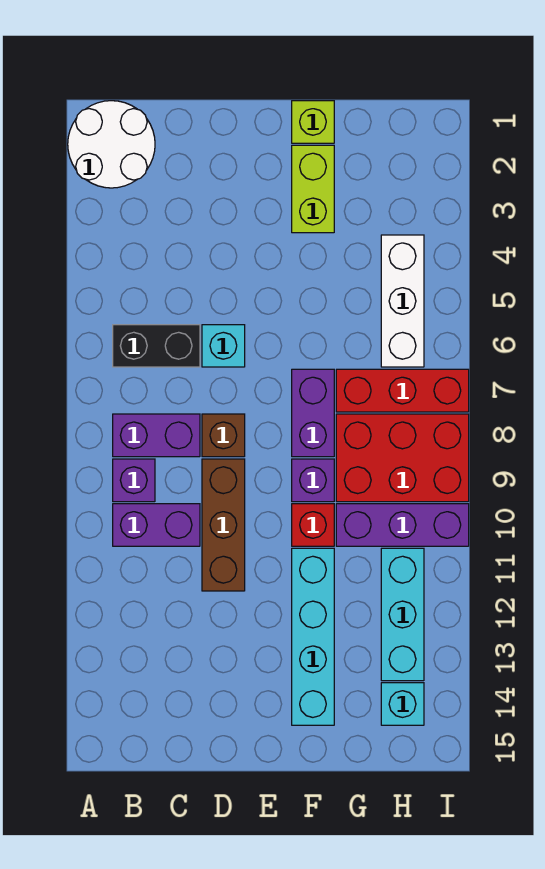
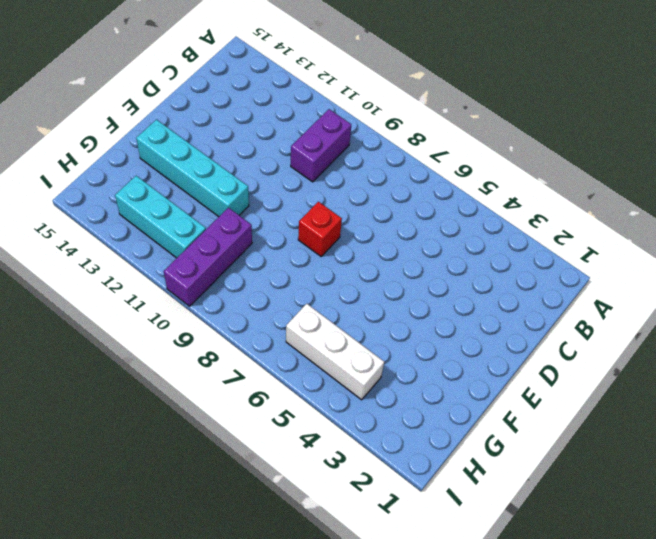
red 1x1 brick [298,202,342,256] -> red 1x1 brick moved to [292,504,334,546]
none -> white 2x2 round brick [68,101,155,188]
none -> black 1x2 brick [113,325,200,367]
none -> purple 1x2 brick [113,414,200,457]

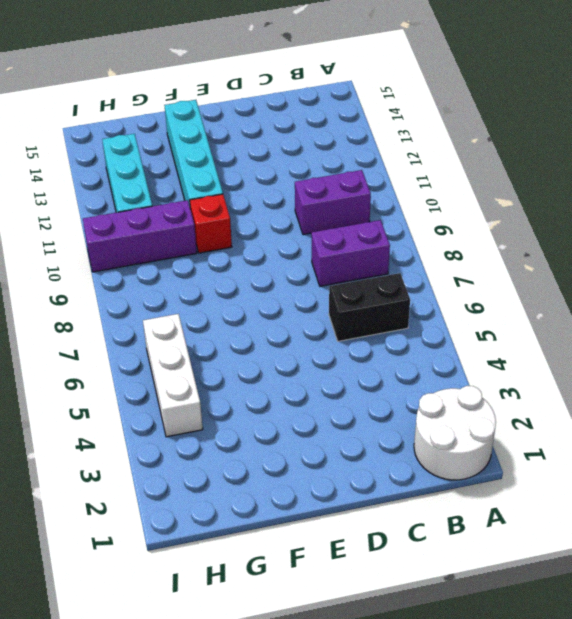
none -> purple 1x1 brick [113,459,155,502]
none -> cyan 1x1 brick [202,325,245,367]
none -> brown 1x1 brick [202,414,245,457]

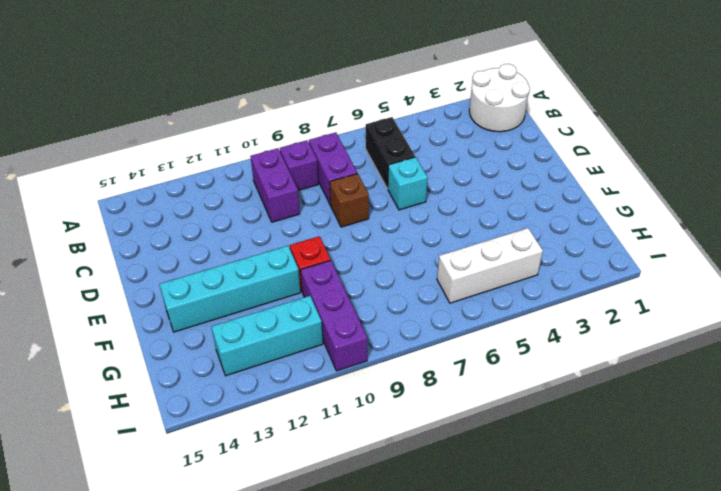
none -> brown 1x3 brick [202,459,245,591]
none -> lime 1x1 brick [292,101,334,143]
none -> lime 1x2 brick [292,145,334,233]

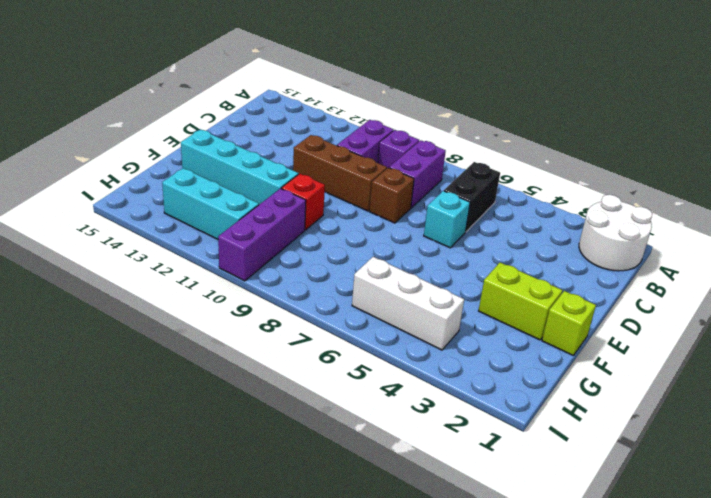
none -> purple 1x2 brick [292,369,334,457]
none -> purple 1x1 brick [292,459,334,502]
none -> red 1x3 brick [336,369,469,412]

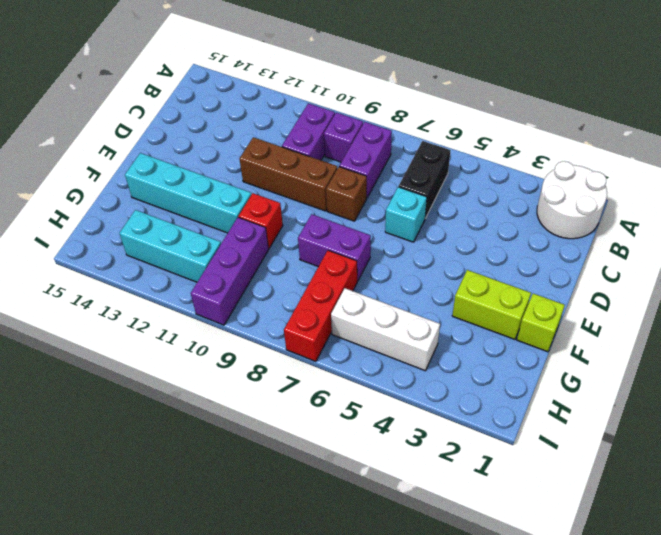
none -> purple 1x1 brick [292,459,334,502]
none -> red 2x3 brick [336,414,469,502]
none -> cyan 1x1 brick [381,683,424,725]

